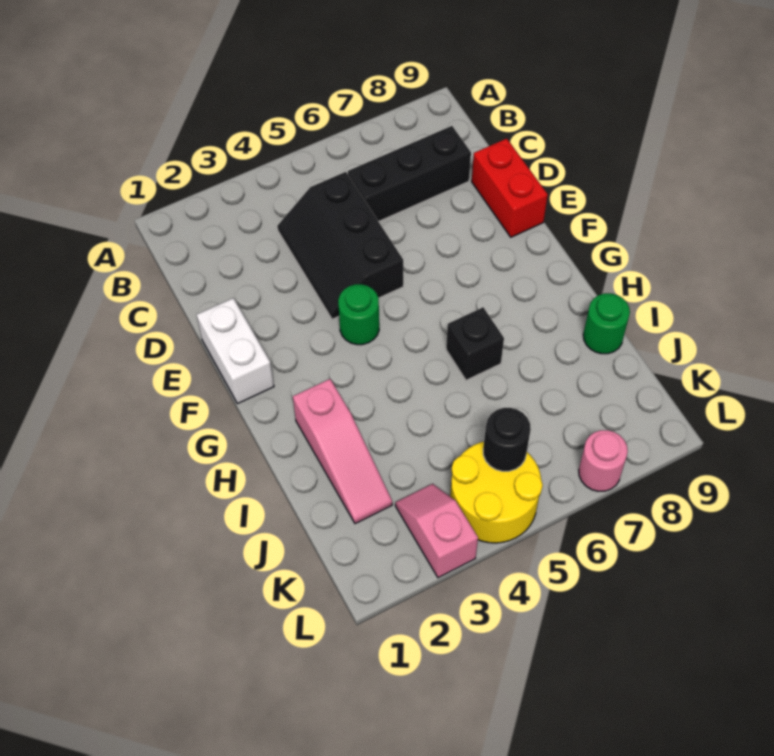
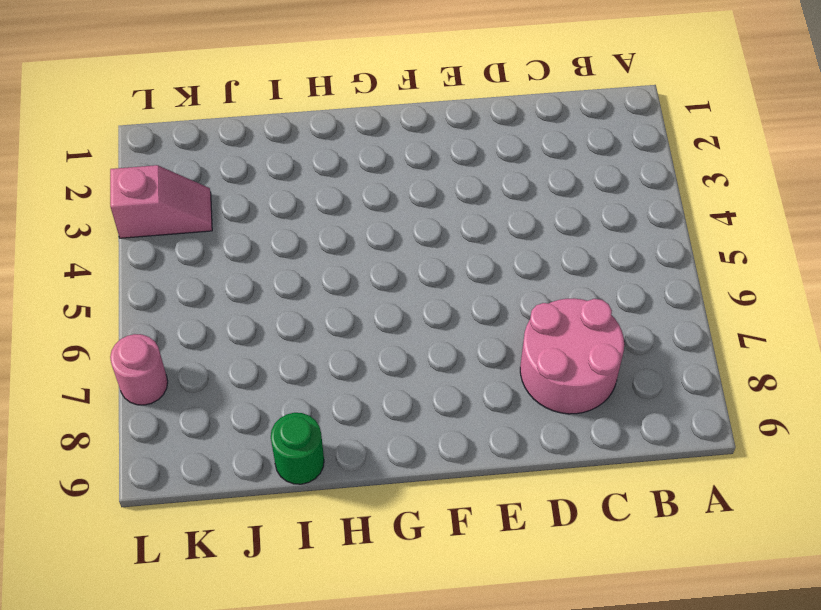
pink 2x2 round brick [520,298,624,414] -> black 1x3 brick [348,126,471,221]
none -> black 2x3 slope [277,172,403,319]
none -> red 1x2 brick [472,139,548,237]
none -> white 1x2 brick [197,298,274,404]

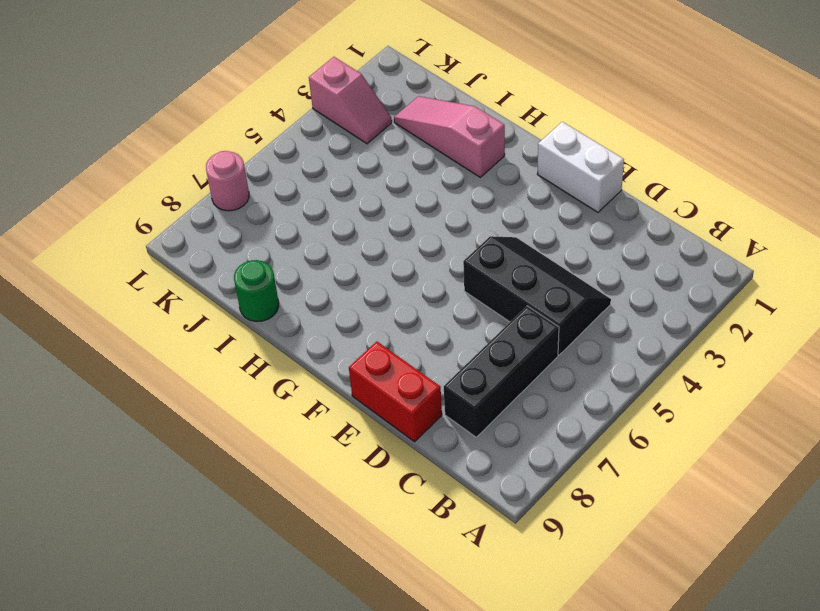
none -> green 1x1 round brick [338,284,379,345]
none -> black 1x1 brick [446,307,504,380]
none -> yellow 2x2 round brick [450,442,543,543]

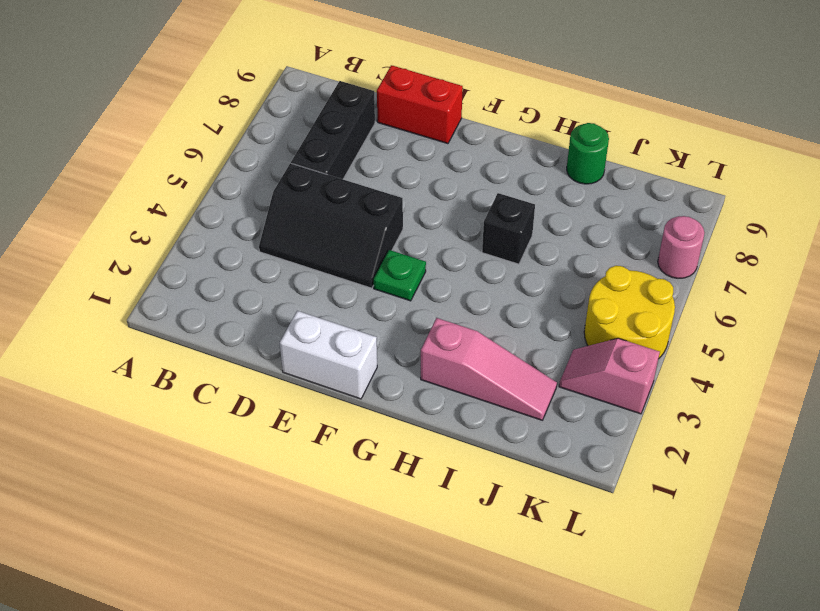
green 1x1 plate [374,250,426,301] -> green 1x1 round brick [338,284,379,345]
none -> black 1x1 round brick [483,408,531,471]

